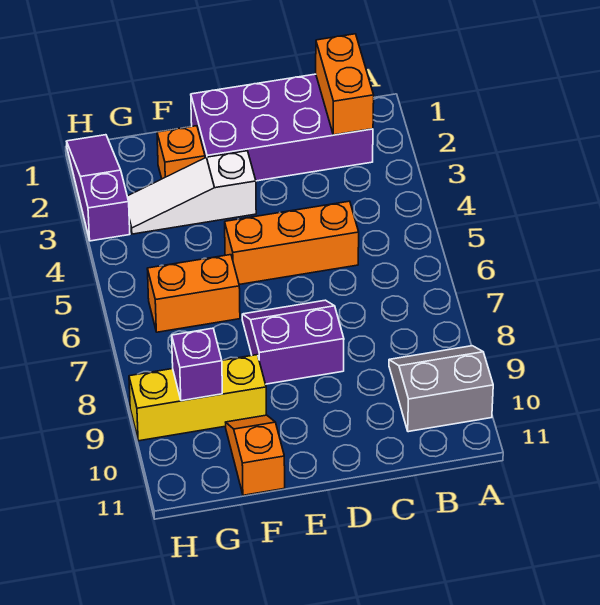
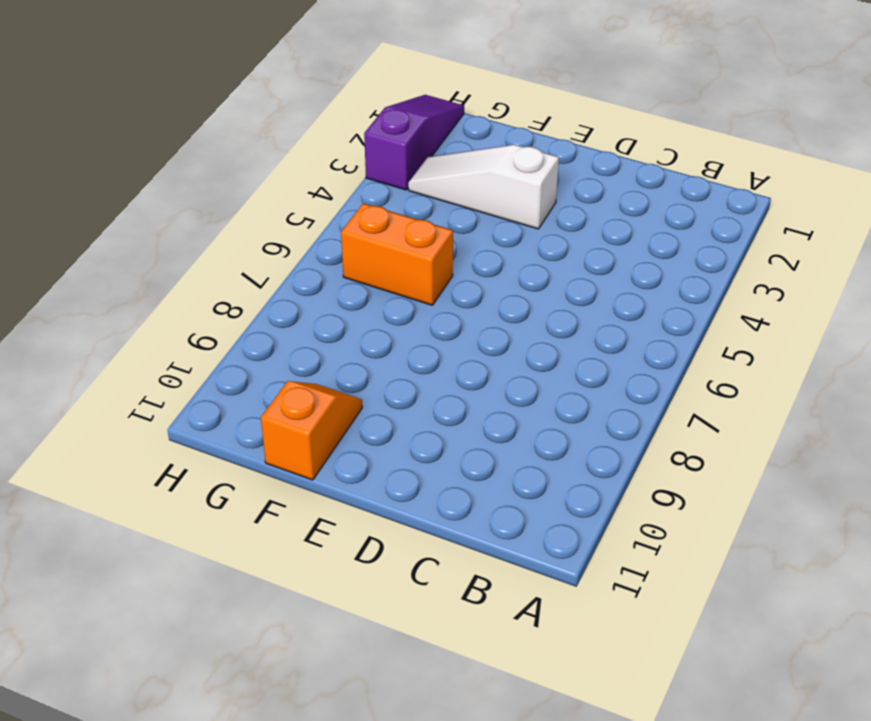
none -> grey 2x2 slope [389,346,493,432]
none -> purple 2x4 brick [191,74,373,181]
none -> orange 1x3 brick [225,201,359,284]

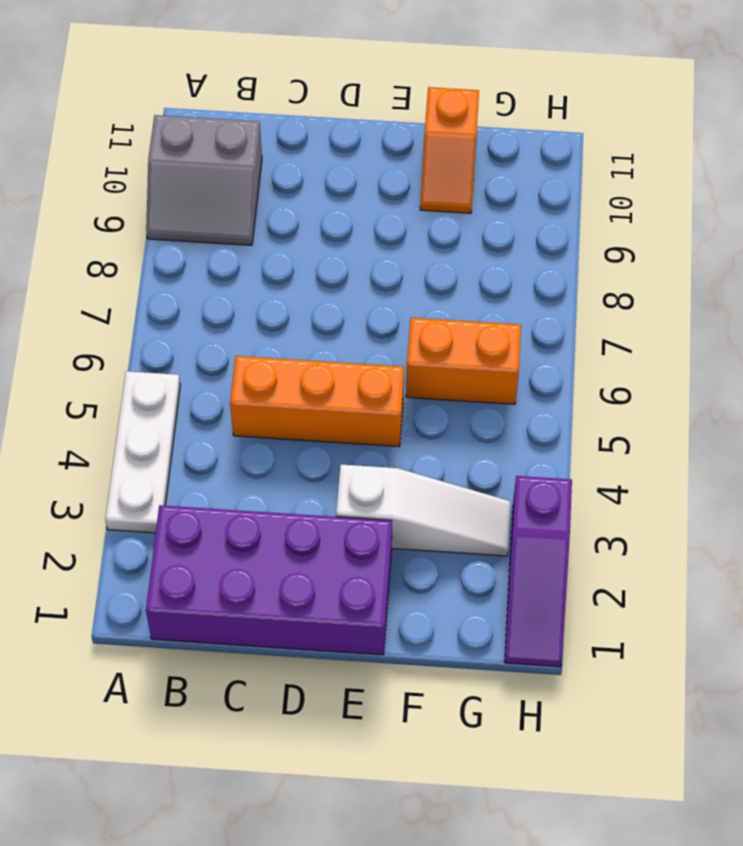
white 1x3 plate [105,371,180,533] -> none
none -> purple 2x2 slope [242,300,344,384]
none -> orange 1x1 brick [157,126,205,179]
none -> yellow 1x3 brick [129,355,266,441]

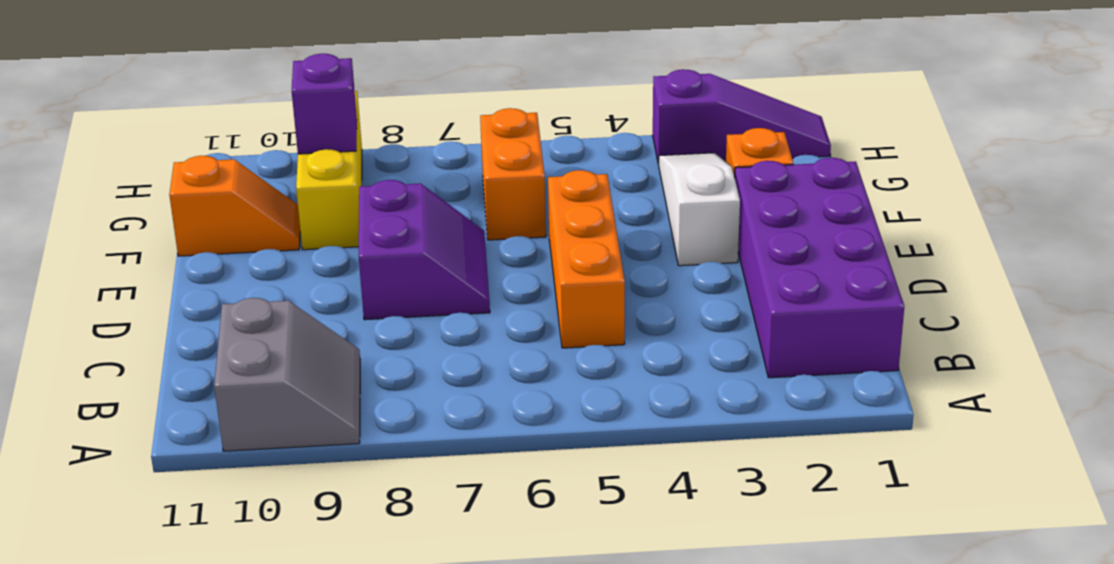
none -> orange 1x2 brick [316,34,374,135]

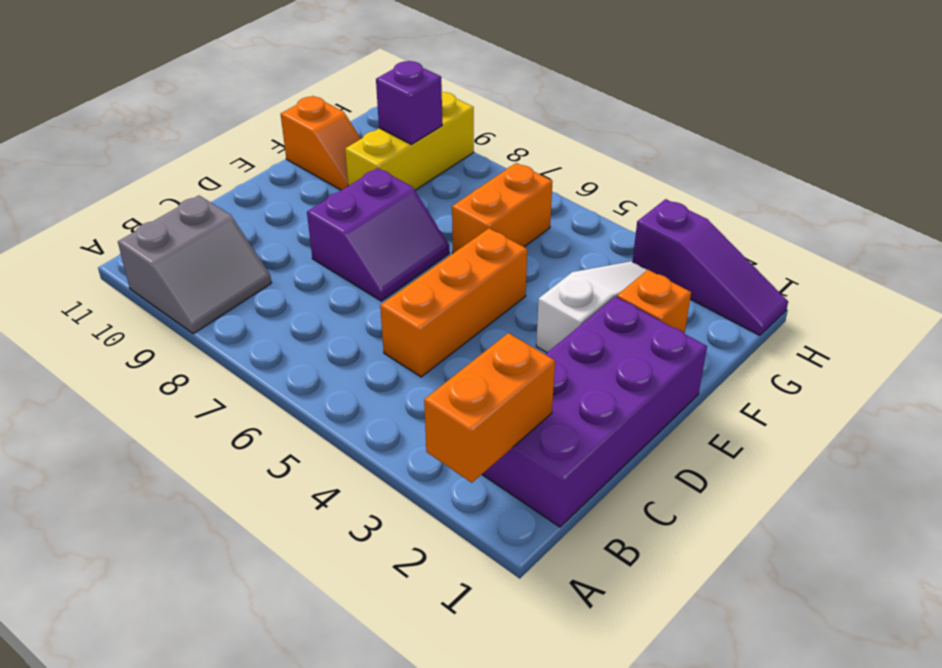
orange 1x2 brick [424,333,555,483] -> orange 1x2 brick turned to [316,34,374,135]

